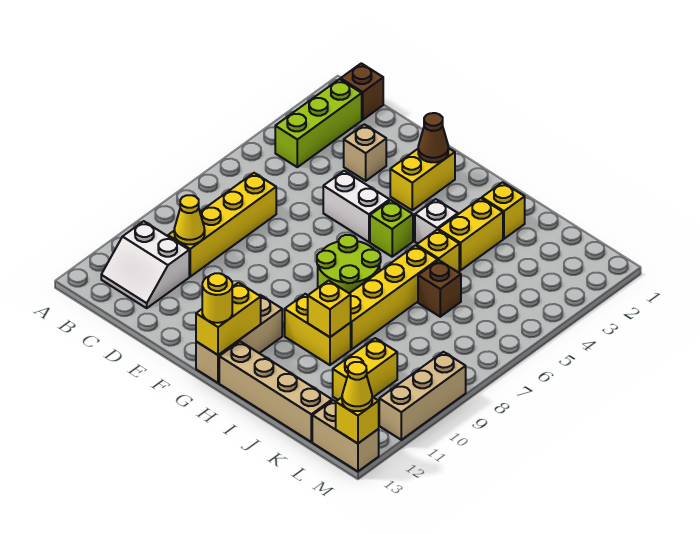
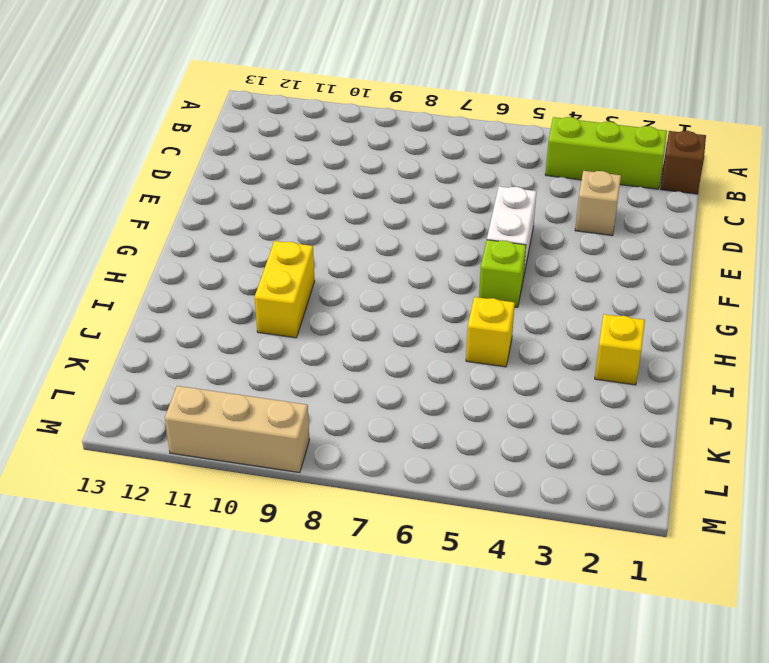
none -> white 2x2 slope [101,221,189,308]
none -> yellow 1x4 brick [168,173,276,277]
none -> yellow 1x2 brick [390,148,455,210]

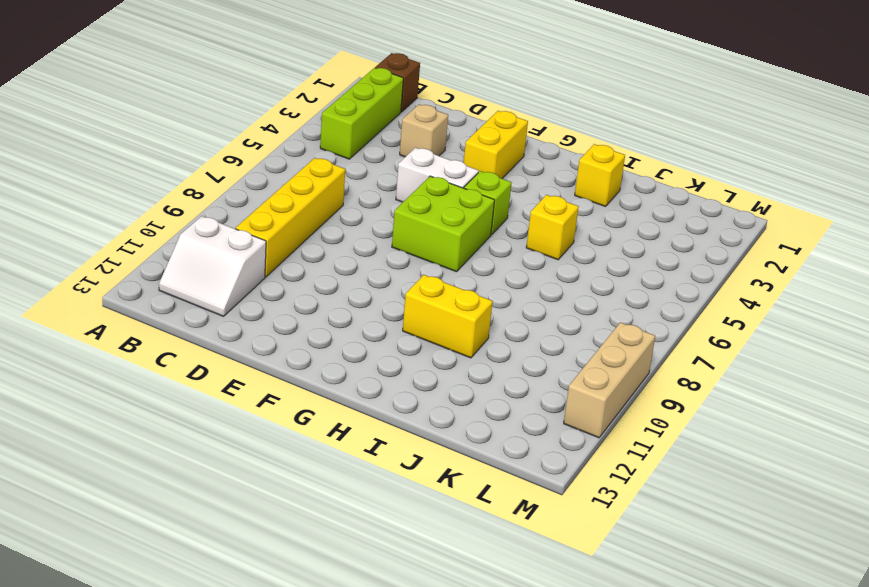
lime 2x2 brick [392,176,495,272] -> lime 2x2 round brick [317,235,381,293]
none -> tan 1x3 brick [196,295,282,383]
none -> white 1x1 brick [415,199,458,243]
none -> tan 1x4 brick [219,341,332,442]

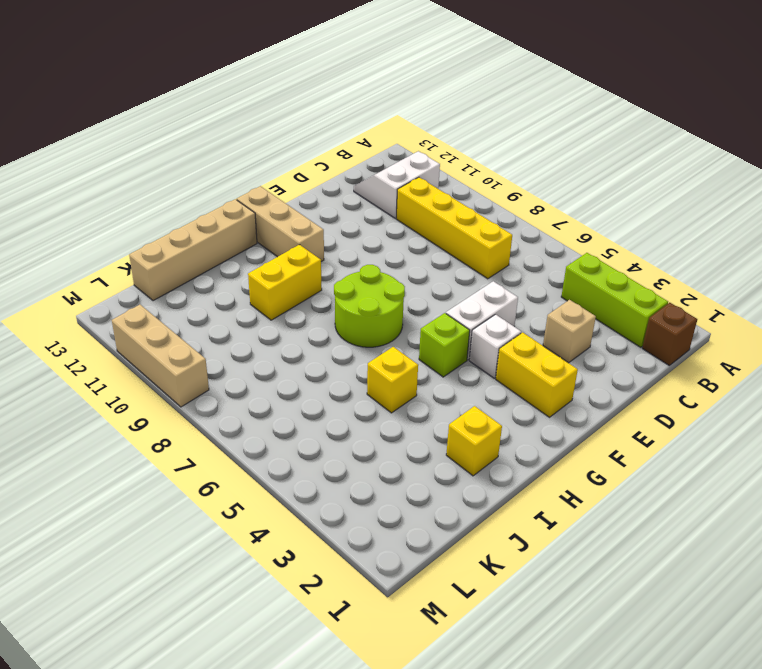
white 1x1 brick [469,314,521,378] -> white 1x1 brick moved to [415,199,458,243]
none -> yellow 1x2 brick [438,198,503,270]
none -> yellow 1x4 brick [349,246,438,349]
none -> brown 1x1 brick [418,260,461,317]

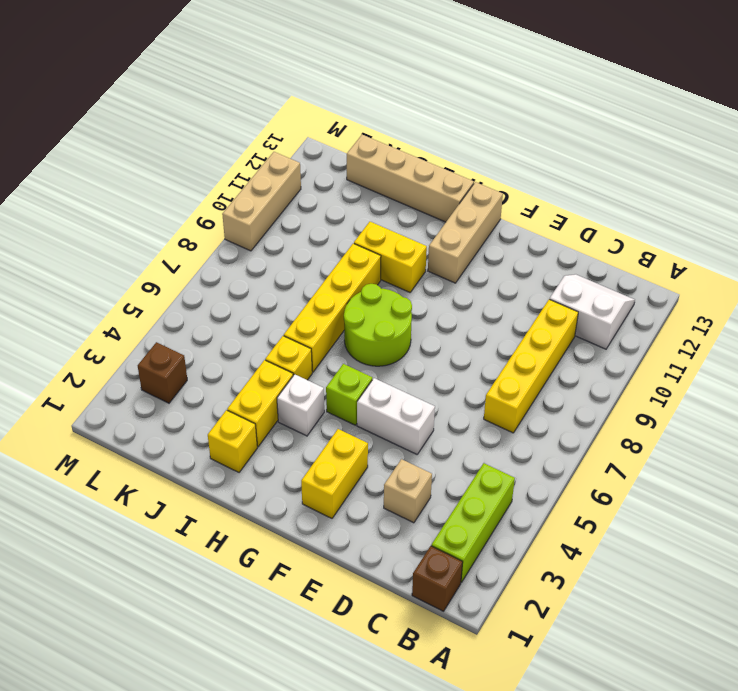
brown 1x1 brick [138,342,187,403] -> brown 1x1 brick moved to [418,260,461,317]
none -> yellow 1x2 brick [333,338,397,400]
none -> tan 1x2 brick [312,400,379,471]
none -> yellow 1x1 cone [174,195,205,244]

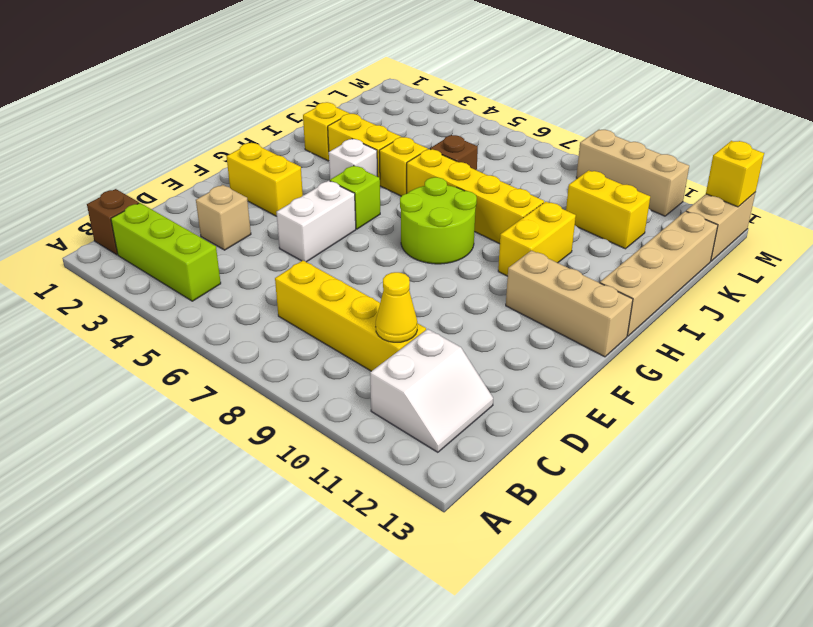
none -> brown 1x1 cone [418,113,448,162]
none -> yellow 1x2 brick [196,283,261,355]
none -> yellow 1x1 brick [308,281,351,337]

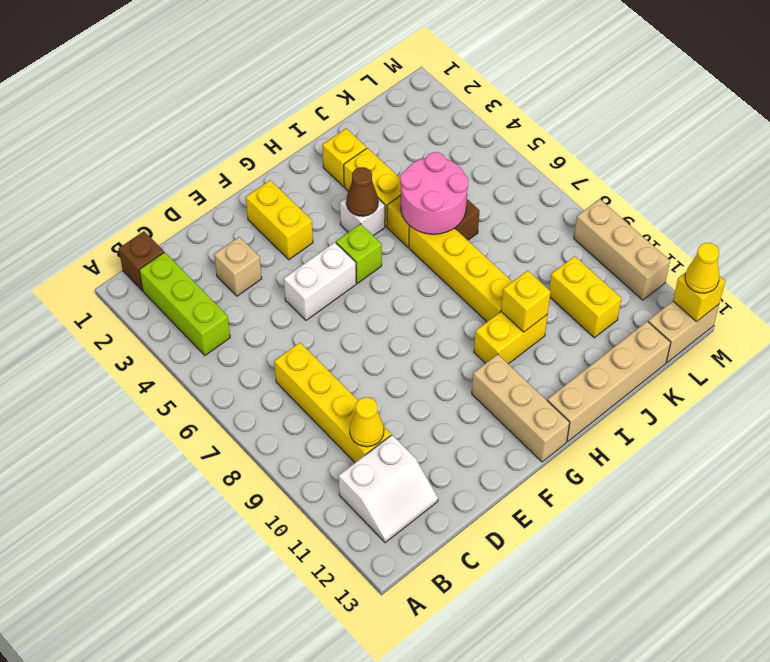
brown 1x1 cone [346,167,378,216] -> brown 1x1 cone moved to [418,113,448,162]
pink 2x2 round brick [400,152,469,234] -> none
none -> lime 2x2 round brick [317,235,381,293]
none -> yellow 1x2 brick [196,283,261,355]
none -> yellow 1x1 round brick [202,273,232,323]

